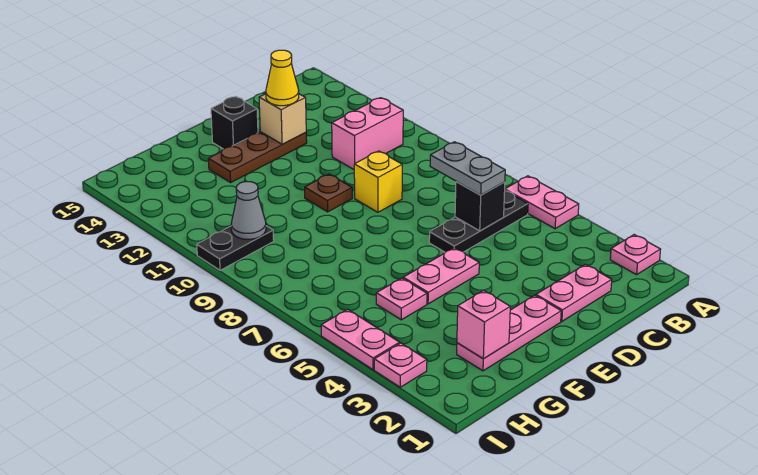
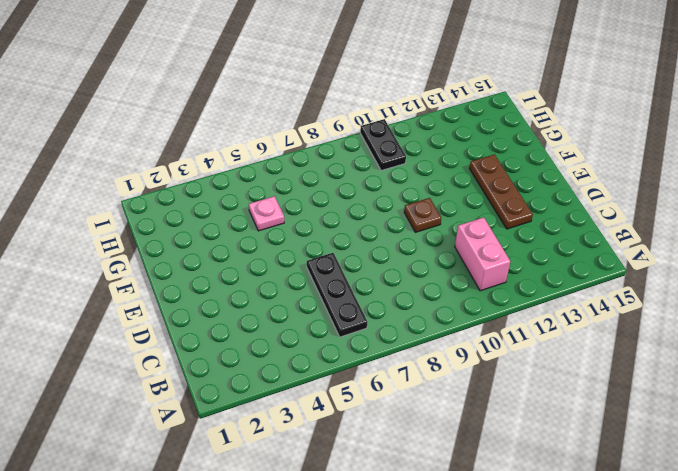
none -> pink 1x1 plate [610,235,661,275]
none -> pink 1x2 plate [505,176,579,229]
none -> pink 1x2 plate [536,264,612,321]

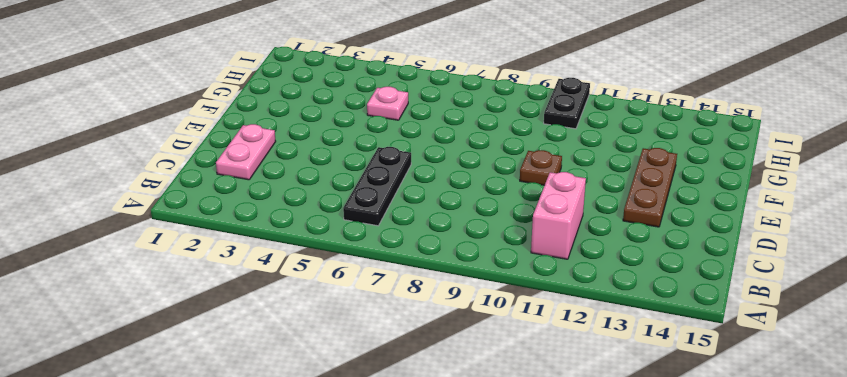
none -> pink 1x1 plate [610,235,661,275]
none -> pink 1x2 plate [505,176,579,229]
none -> yellow 1x1 brick [354,151,402,212]

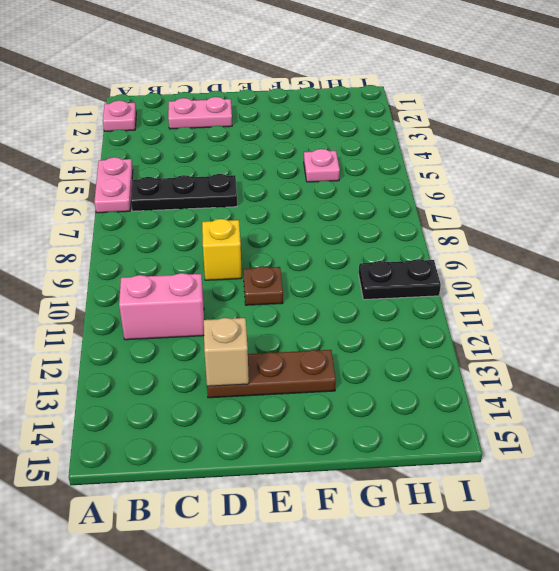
none -> pink 1x3 plate [457,295,561,371]
none -> pink 1x2 plate [403,248,479,304]
none -> black 1x1 brick [211,96,258,149]

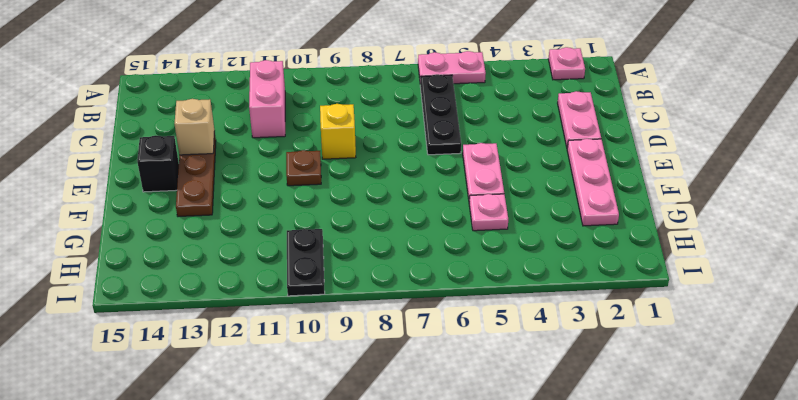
none -> pink 1x1 plate [374,343,427,387]
none -> pink 1x2 plate [321,309,400,370]
none -> black 1x1 brick [455,182,505,231]

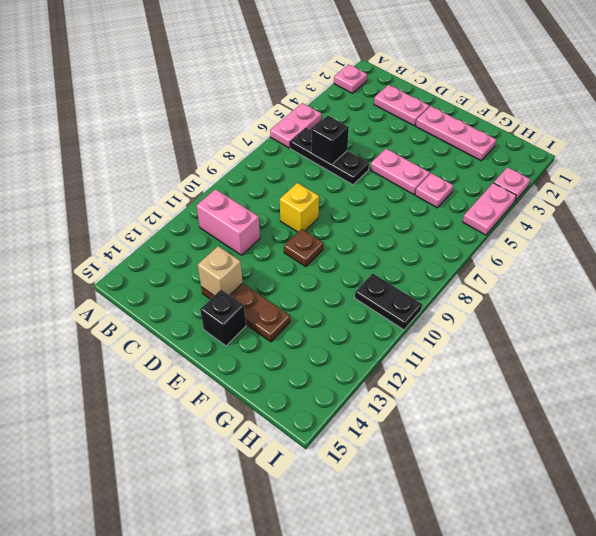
none -> pink 1x1 brick [457,290,510,359]
none -> grey 1x1 cone [231,182,266,239]
none -> grey 1x2 plate [430,142,505,195]

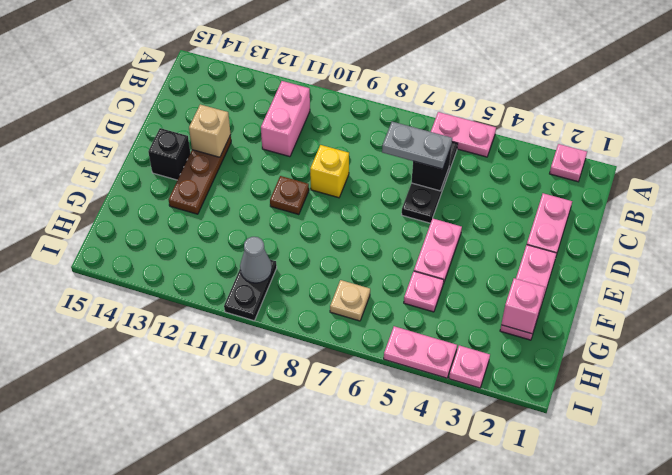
tan 1x1 plate [330,280,370,321] -> none
none -> yellow 1x1 cone [266,50,299,106]

